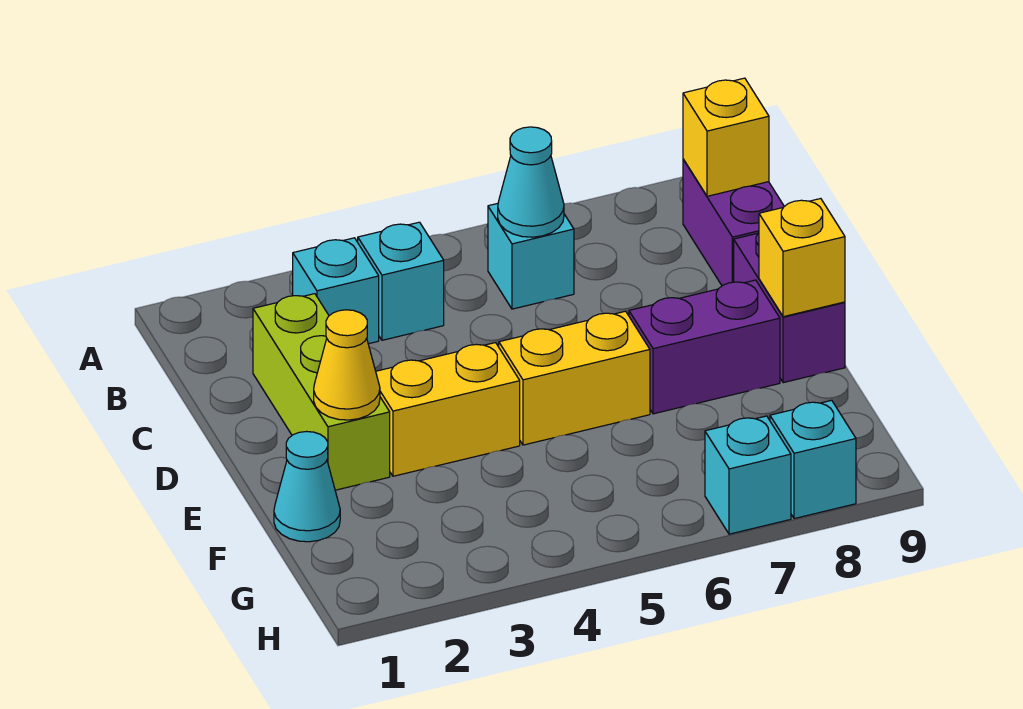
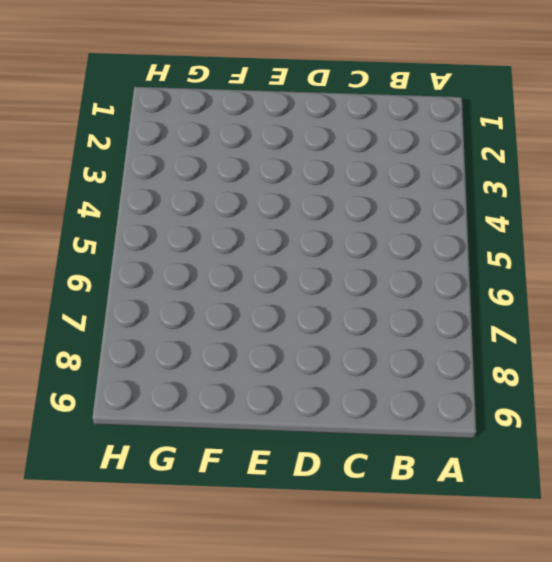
none -> cyan 1x1 brick [293,238,379,344]
none -> cyan 1x1 brick [358,222,444,340]
none -> cyan 1x1 brick [488,203,574,309]

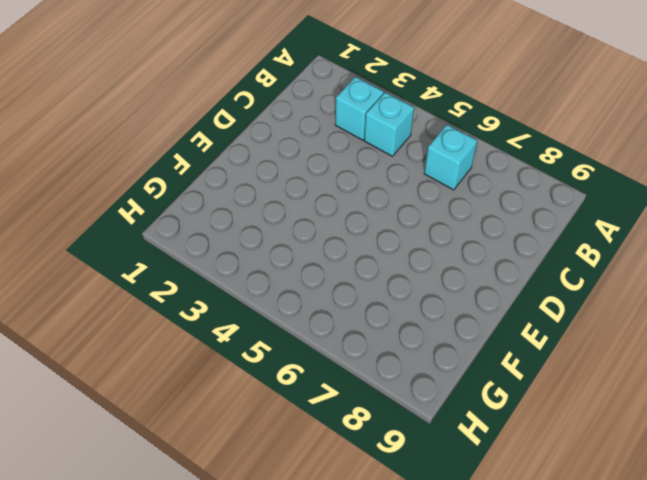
none -> purple 1x2 brick [683,159,784,286]
none -> lime 1x3 brick [253,294,390,490]
none -> purple 1x2 brick [734,233,845,383]

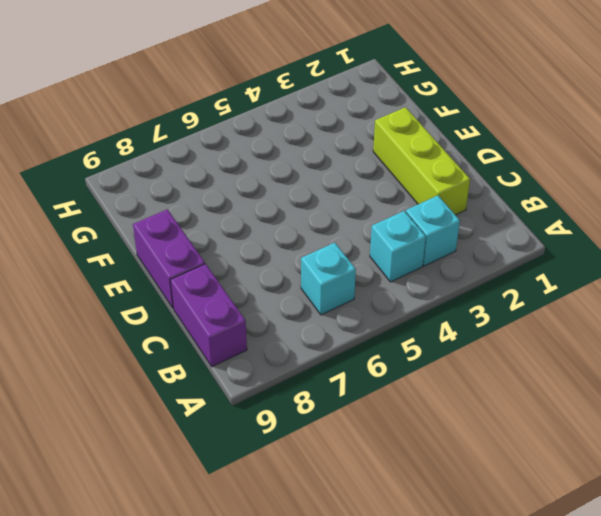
none -> yellow 1x2 brick [376,343,520,476]
none -> yellow 1x2 brick [499,311,650,445]
none -> purple 1x2 brick [629,280,780,414]

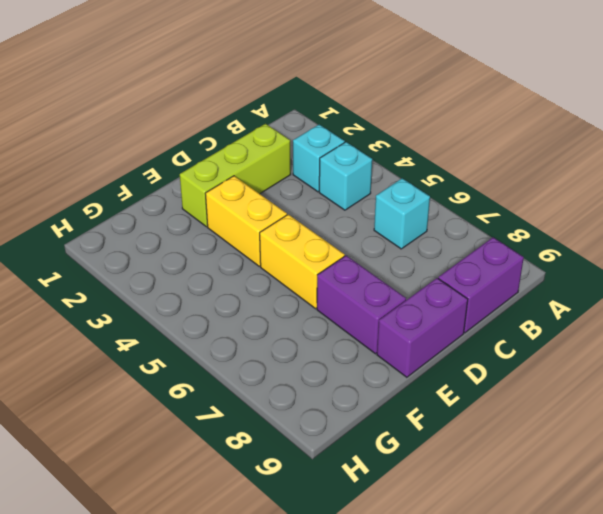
none -> cyan 1x1 cone [274,431,340,542]
none -> cyan 1x1 brick [705,416,791,534]
none -> cyan 1x1 brick [770,400,856,519]

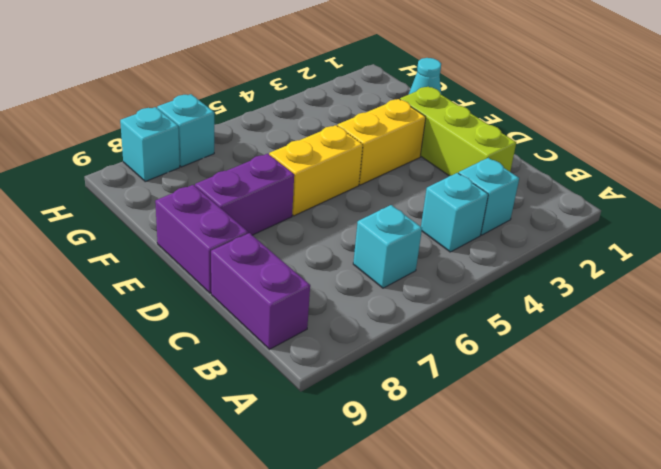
none -> cyan 1x1 cone [498,127,564,237]
none -> yellow 1x1 brick [683,78,769,196]
none -> yellow 1x1 cone [314,310,380,420]

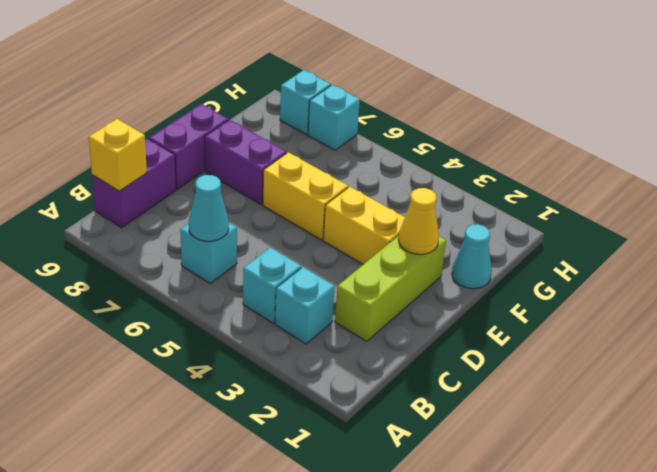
none -> yellow 1x1 brick [759,199,845,317]

